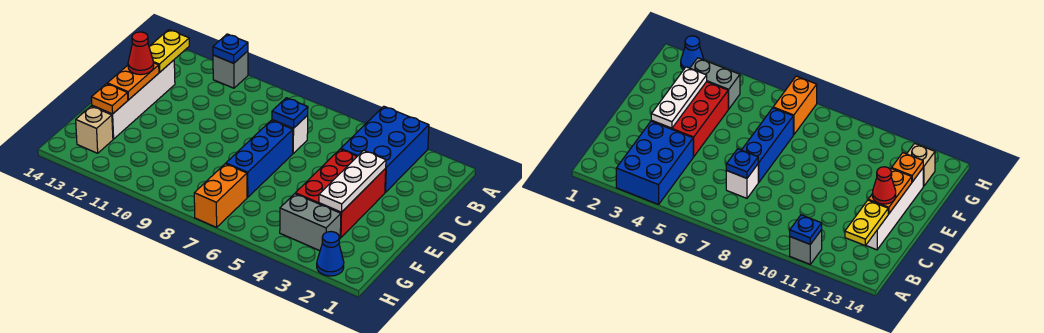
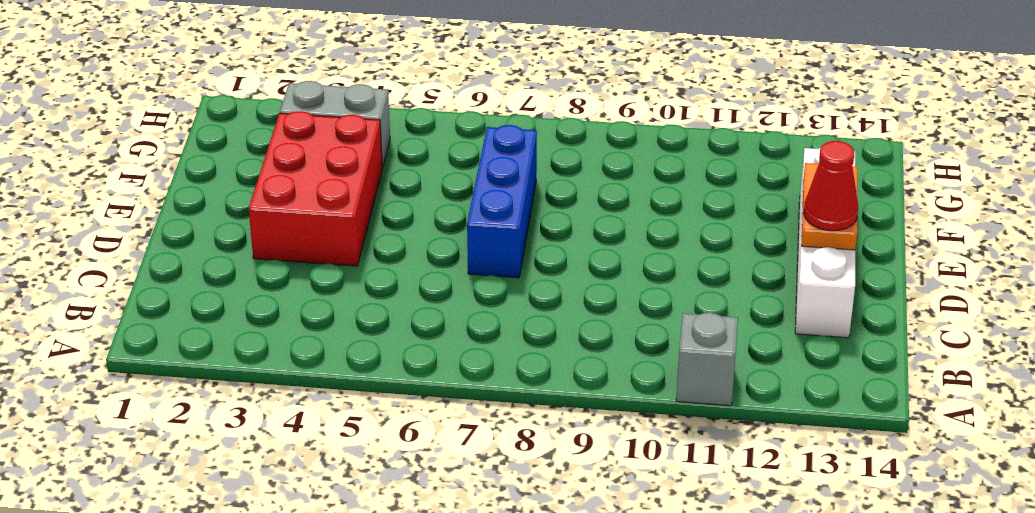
none -> blue 2x3 brick [341,106,429,193]
none -> white 1x1 brick [272,115,308,153]
none -> orange 1x2 brick [194,164,247,227]

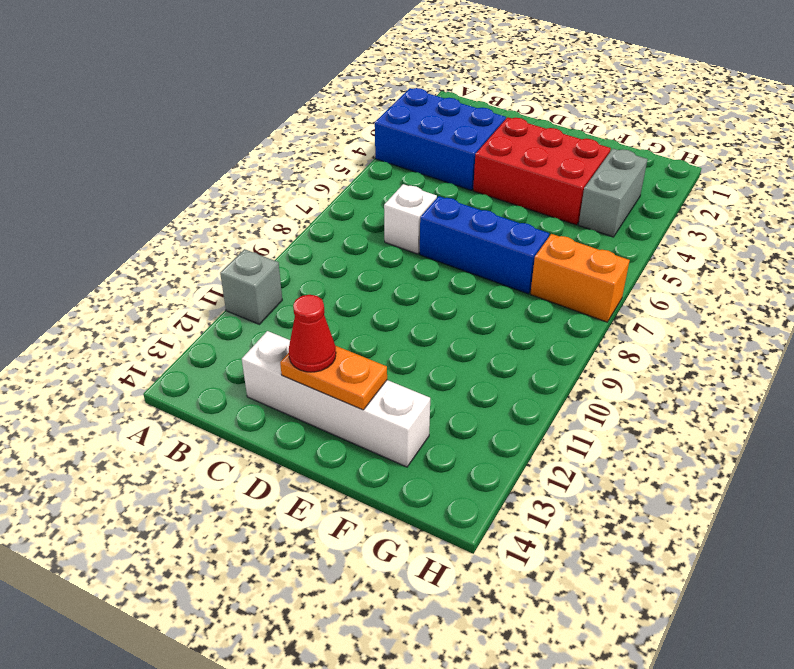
none -> tan 1x1 brick [76,106,113,153]
none -> blue 1x1 cone [317,232,344,276]
none -> blue 1x1 plate [213,34,248,63]

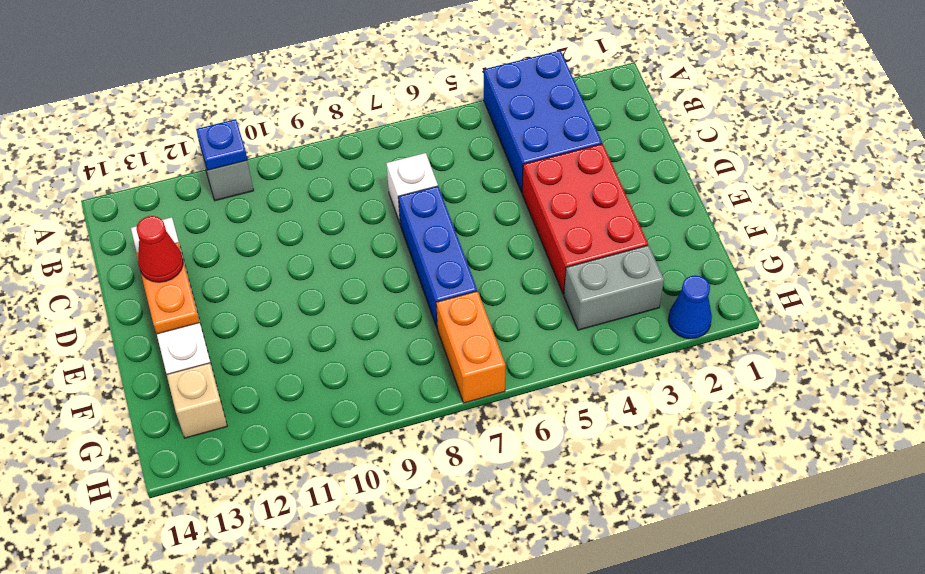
none -> yellow 1x2 plate [149,30,189,72]
none -> blue 1x1 plate [272,98,308,128]
none -> white 1x3 plate [319,150,386,212]

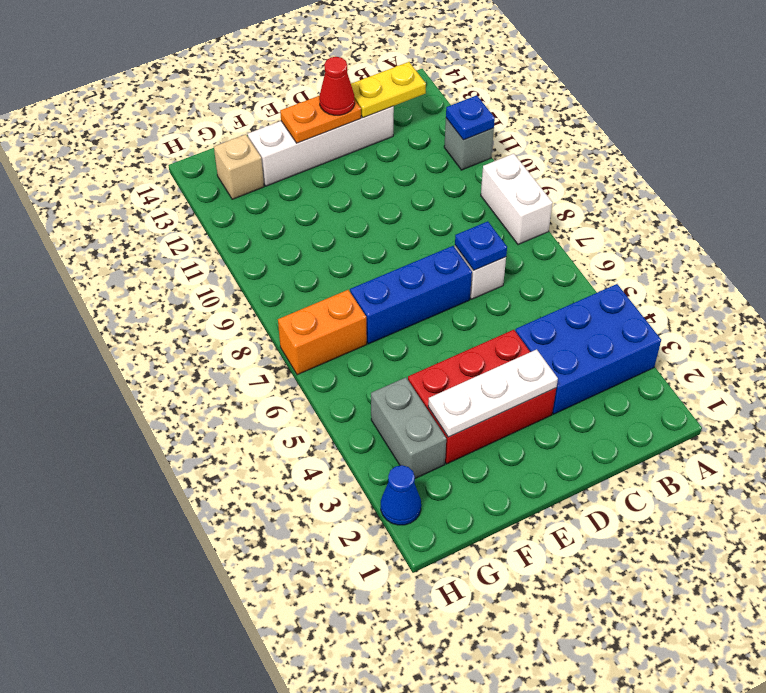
white 1x2 brick [481,154,553,245] -> none
none -> orange 1x1 plate [91,84,128,114]

